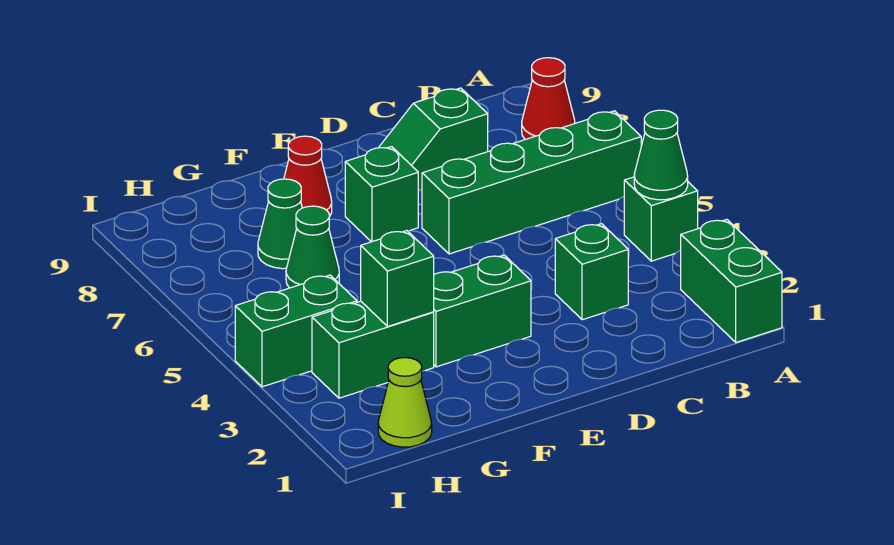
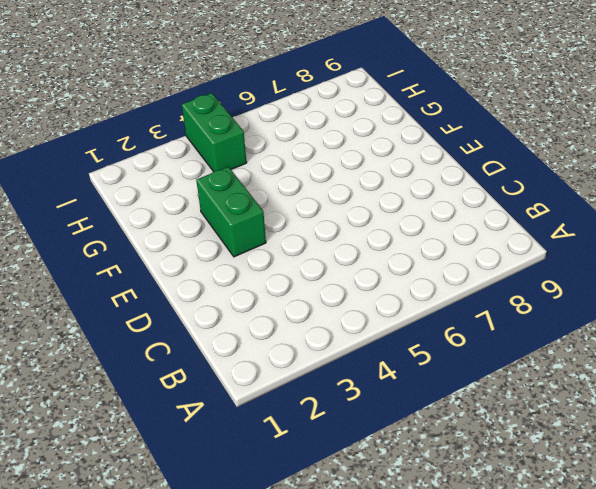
none -> green 1x2 brick [681,220,782,342]
none -> green 1x1 brick [624,177,698,261]
none -> green 1x4 brick [422,111,641,254]

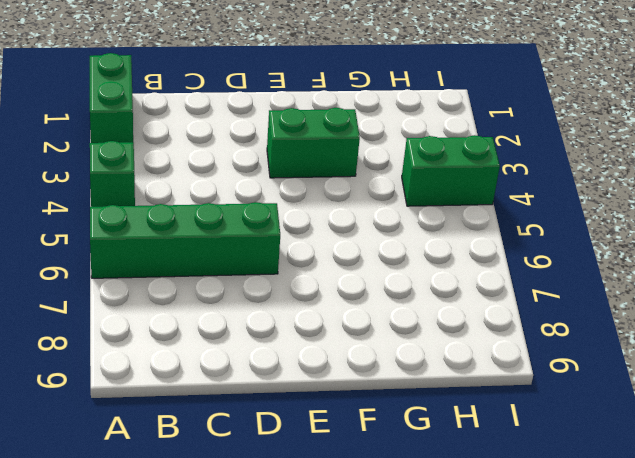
none -> red 1x1 cone [522,58,575,140]
none -> green 1x1 brick [555,224,628,320]
none -> green 1x2 slope [379,88,488,191]

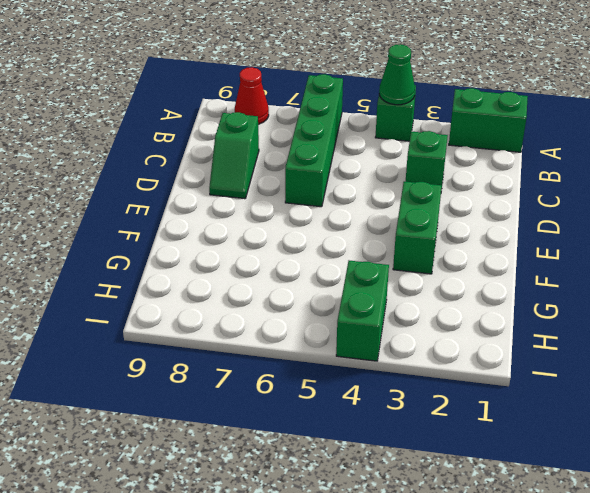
none -> green 1x1 brick [345,147,418,242]
none -> red 1x1 cone [284,136,332,217]
none -> green 1x2 brick [312,301,434,398]

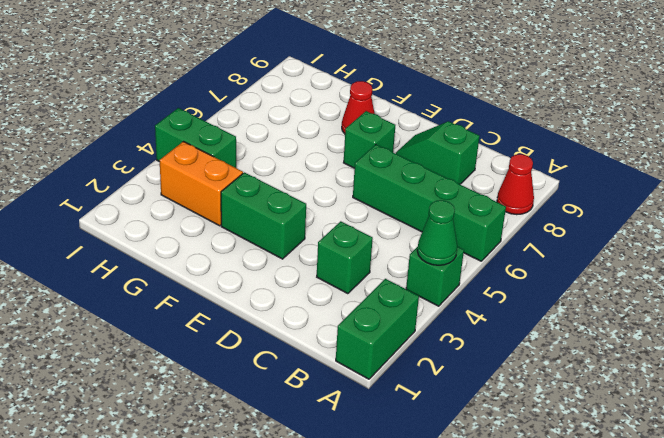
orange 1x2 brick [160,142,243,226] -> green 1x2 brick [312,301,434,398]
none -> green 1x1 cone [286,206,339,288]
none -> green 1x1 cone [258,179,302,269]
none -> lime 1x1 cone [378,358,432,447]

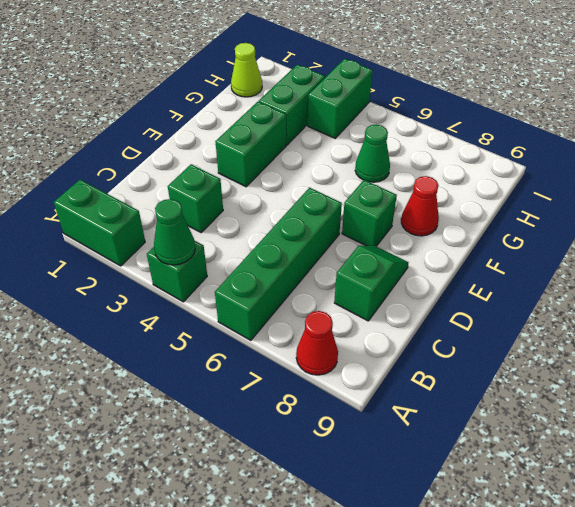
none -> green 1x1 cone [258,179,302,269]
none -> green 1x1 brick [361,231,434,327]

